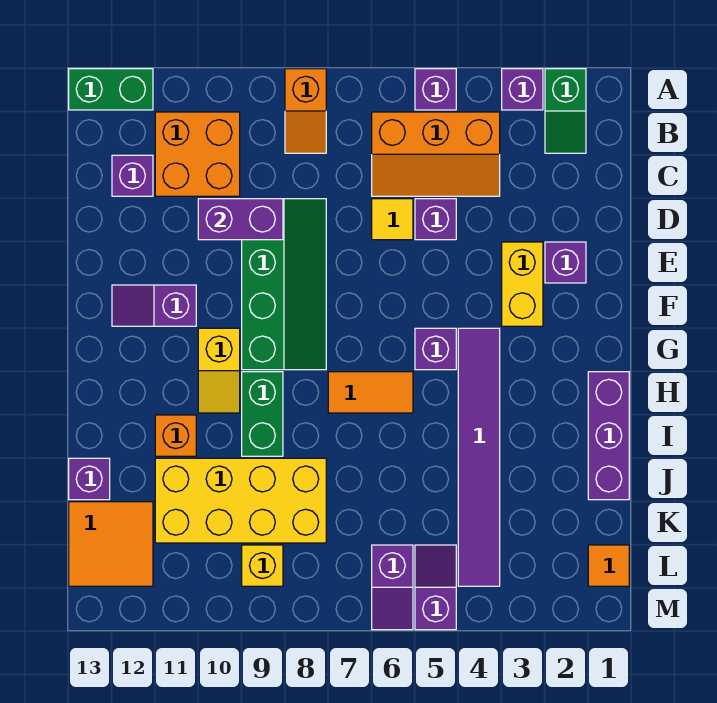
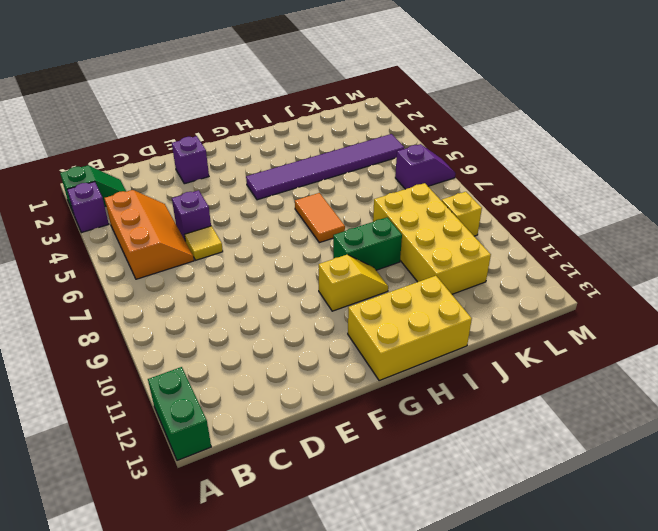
yellow 2x3 brick [348,276,472,381] -> none
none -> purple 1x1 brick [415,69,456,110]
none -> orange 1x2 slope [285,69,326,153]
none -> orange 2x2 brick [155,112,240,196]

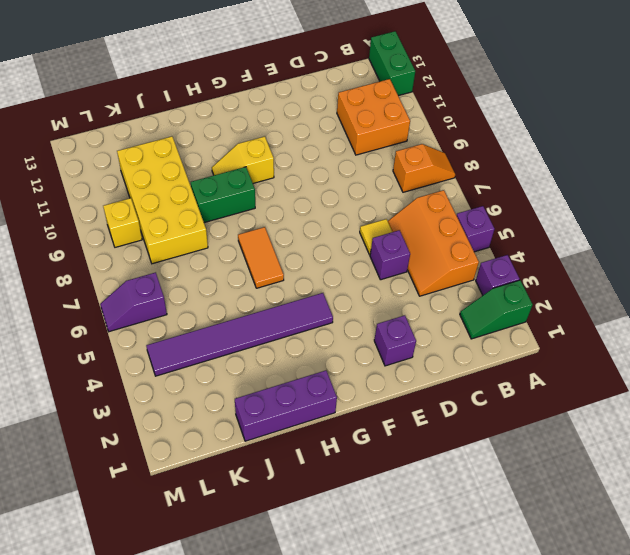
orange 1x2 slope [393,144,455,192] -> orange 1x2 slope turned to [285,69,326,153]
none -> purple 1x1 brick [112,155,153,196]
none -> green 2x4 slope [242,199,326,370]
none -> yellow 1x2 brick [502,242,543,326]

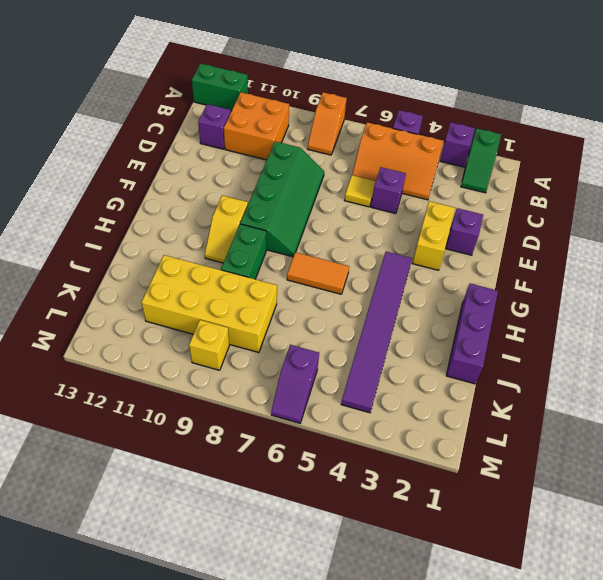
none -> purple 1x2 slope [112,285,196,326]
none -> purple 1x1 brick [415,328,456,370]
none -> orange 1x1 brick [155,415,196,456]

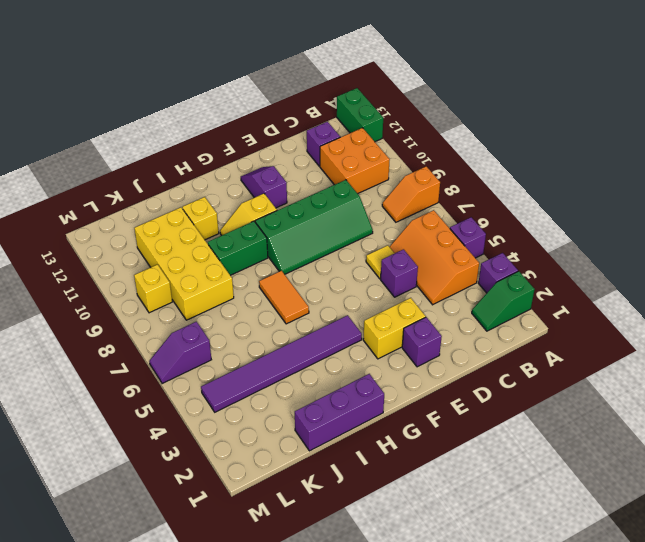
yellow 1x1 brick [182,197,219,240] -> orange 1x1 brick [155,415,196,456]
none -> purple 1x1 brick [415,328,456,370]
none -> purple 1x1 brick [69,458,110,500]
none -> orange 2x2 tile [69,502,153,586]

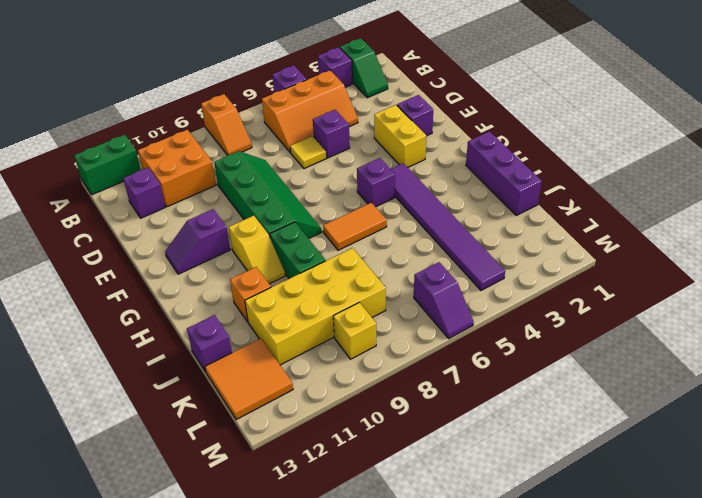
none -> orange 1x1 tile [588,545,629,586]
none -> purple 1x2 slope [415,545,456,630]
none -> purple 1x2 brick [198,199,283,240]

